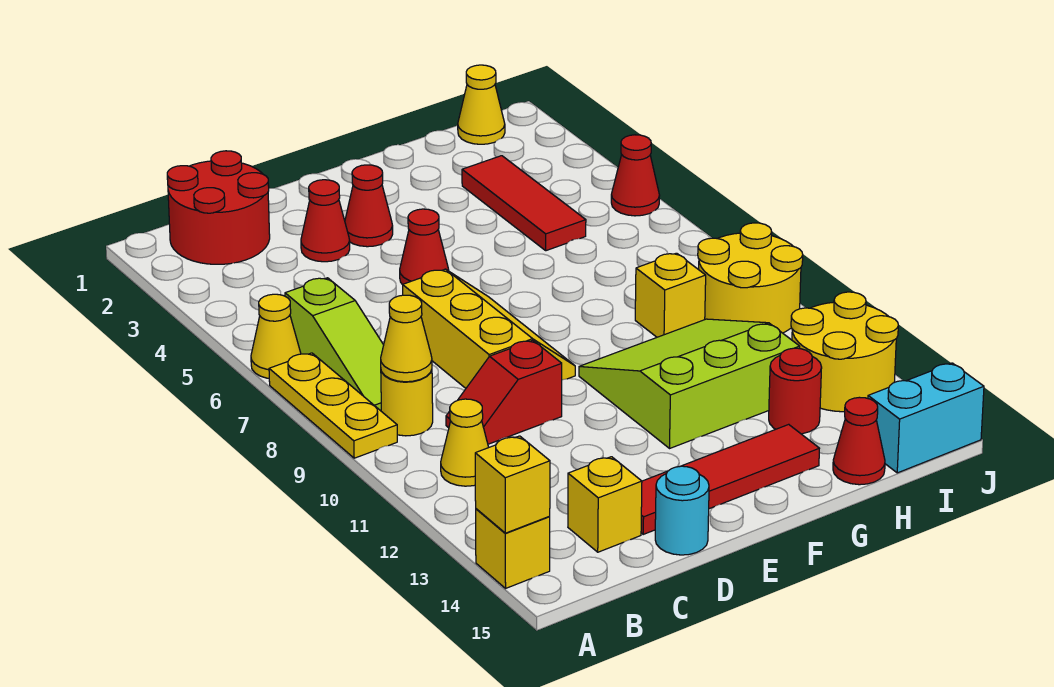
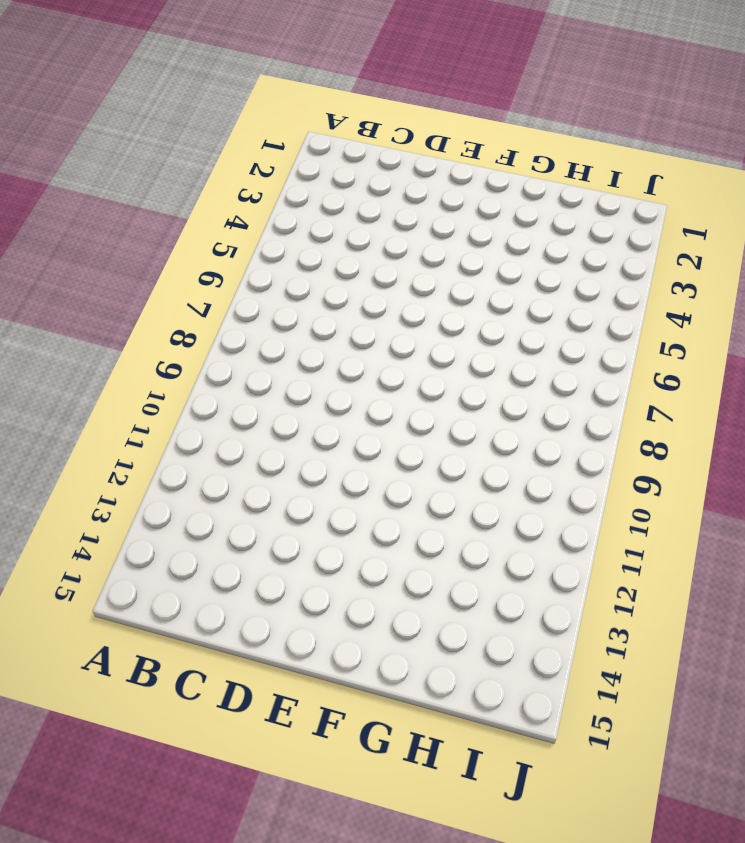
none -> yellow 1x1 cone [251,294,301,378]
none -> yellow 1x3 plate [269,353,397,458]
none -> yellow 1x1 brick [476,509,550,588]

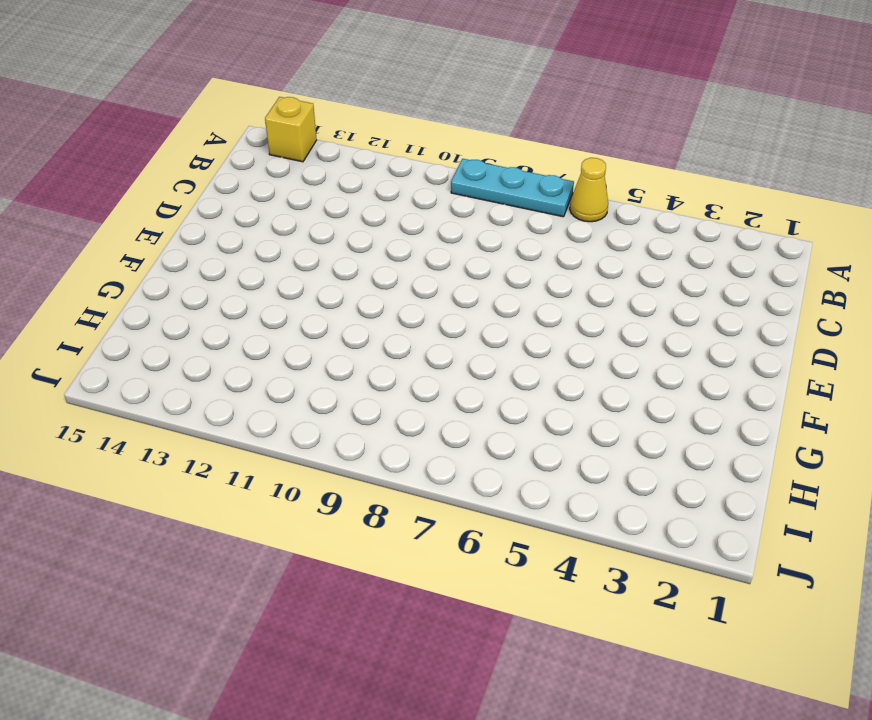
cyan 1x3 plate [451,159,574,217] -> yellow 1x3 plate [269,353,397,458]
none -> red 2x2 round brick [167,151,270,264]
none -> lime 1x3 slope [285,278,384,411]
none -> yellow 1x1 round brick [381,370,433,436]

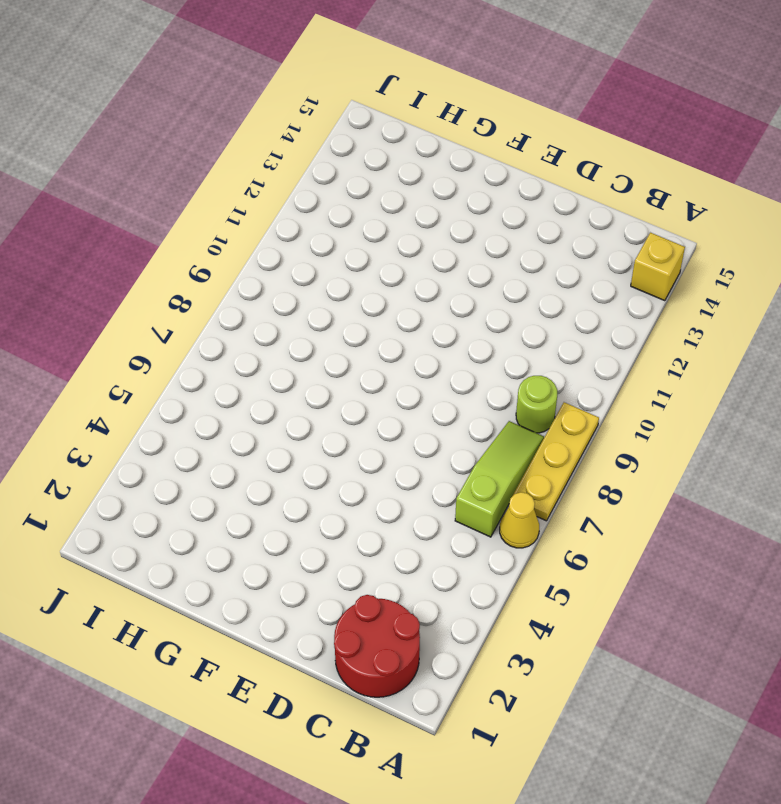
lime 1x1 round brick [516,376,557,433] -> yellow 1x1 round brick [381,370,433,436]
none -> yellow 1x1 cone [441,399,489,486]
none -> red 1x2 slope [446,340,562,444]
none -> yellow 1x1 brick [568,457,642,552]

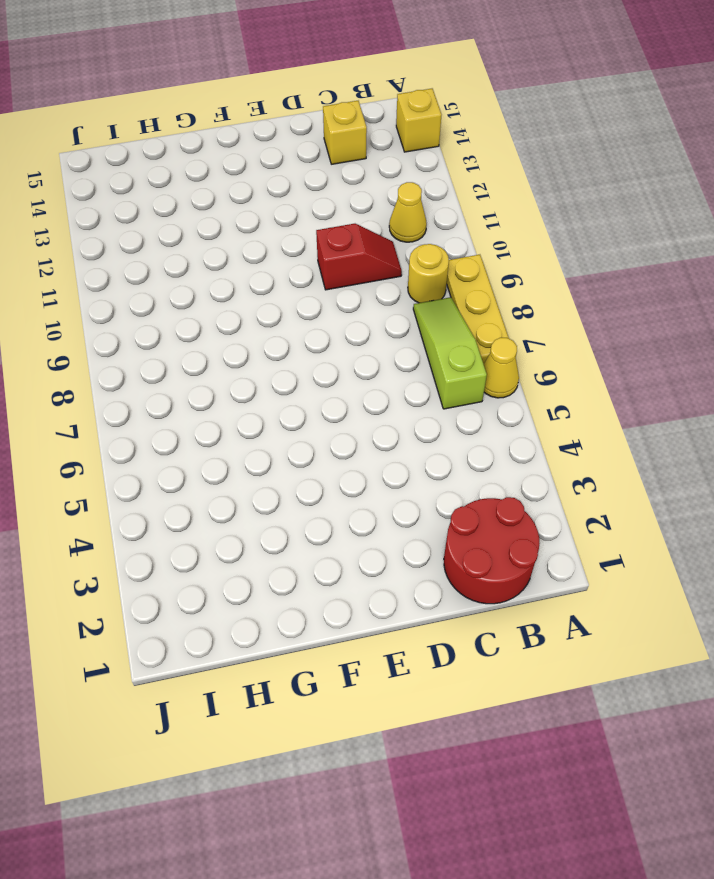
none -> red 1x1 cone [301,180,350,262]
none -> yellow 2x3 slope [403,269,575,388]
none -> red 1x4 tile [641,424,819,534]

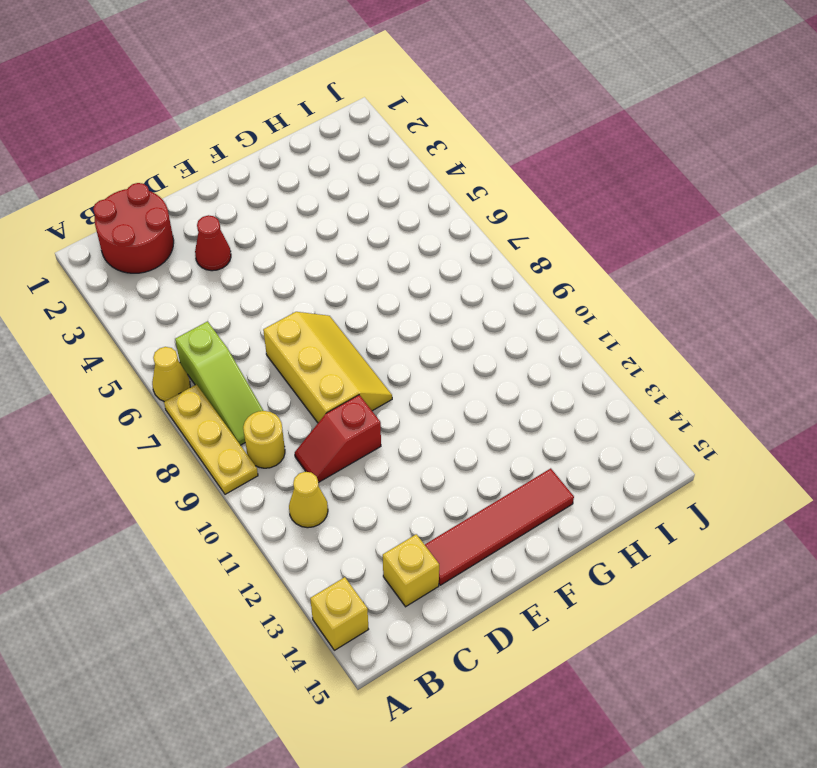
none -> cyan 1x1 round brick [655,466,709,555]
none -> red 1x1 cone [345,165,393,247]
none -> red 1x1 cone [400,209,449,285]

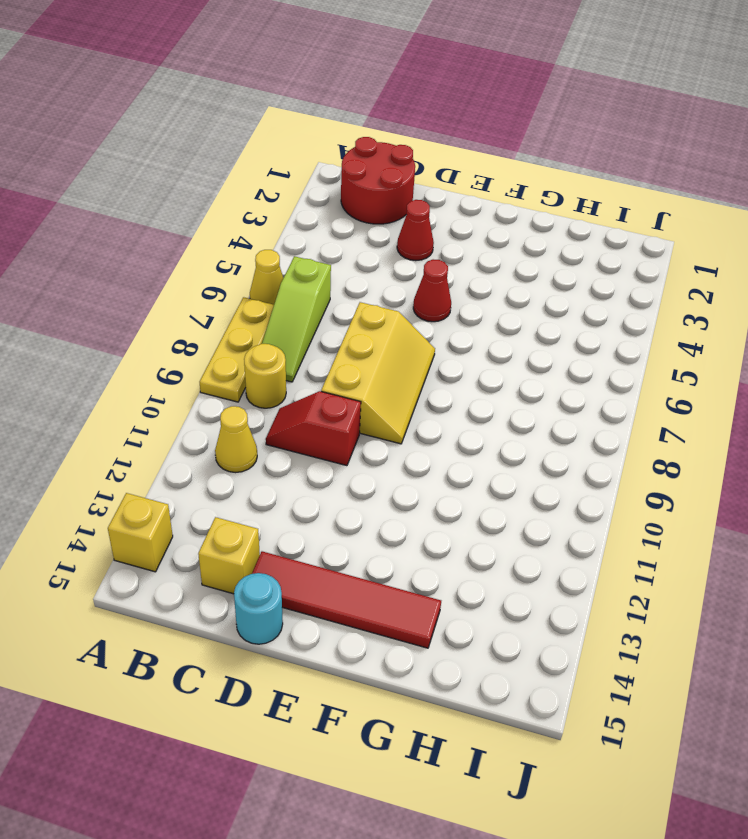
none -> red 1x1 cone [345,165,393,247]
none -> lime 3x3 slope [579,319,800,448]
none -> red 1x3 tile [462,156,586,251]

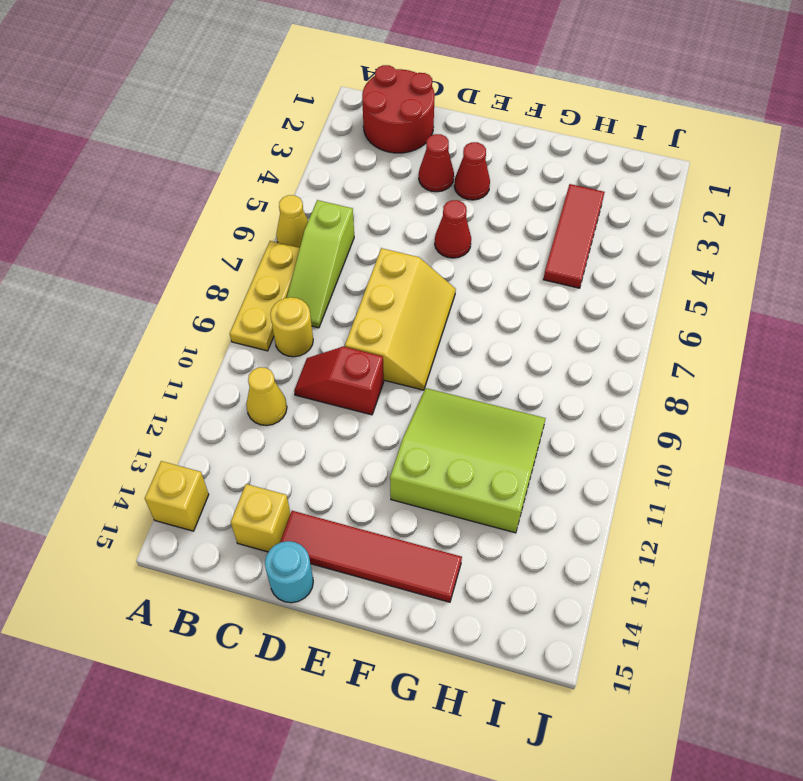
none -> yellow 1x1 brick [635,253,706,337]
none -> red 1x1 round brick [769,348,822,434]
none -> red 1x1 cone [833,397,885,485]

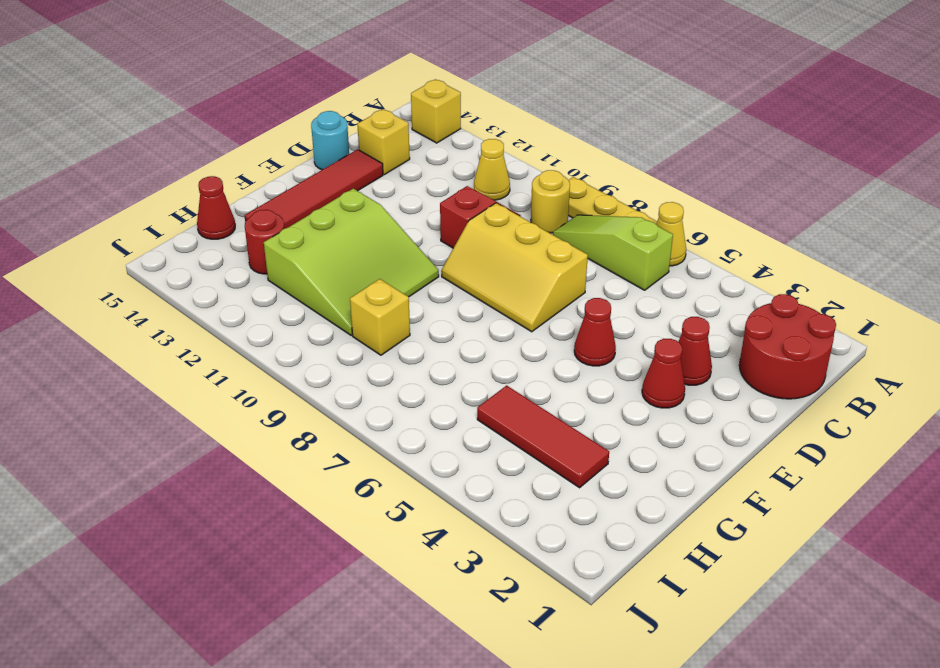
none -> yellow 1x1 cone [458,65,505,144]
none -> yellow 2x2 round brick [698,223,803,333]
none -> yellow 2x2 round brick [791,292,898,412]

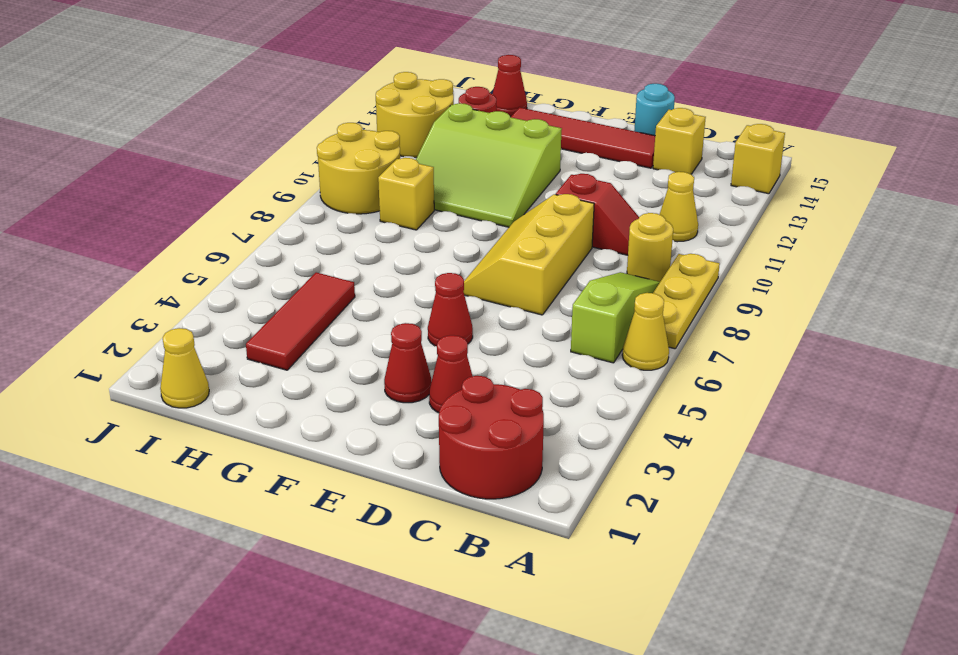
none -> cyan 1x2 brick [868,363,984,473]
none -> red 1x1 cone [611,135,660,216]
none -> yellow 1x1 brick [475,436,550,533]

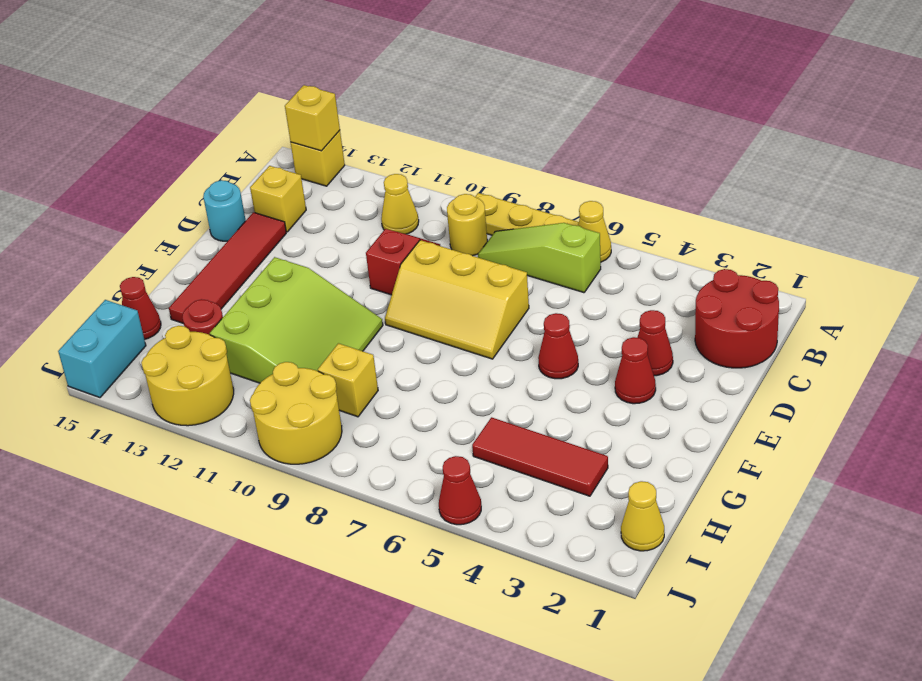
none -> yellow 1x1 cone [381,295,432,382]

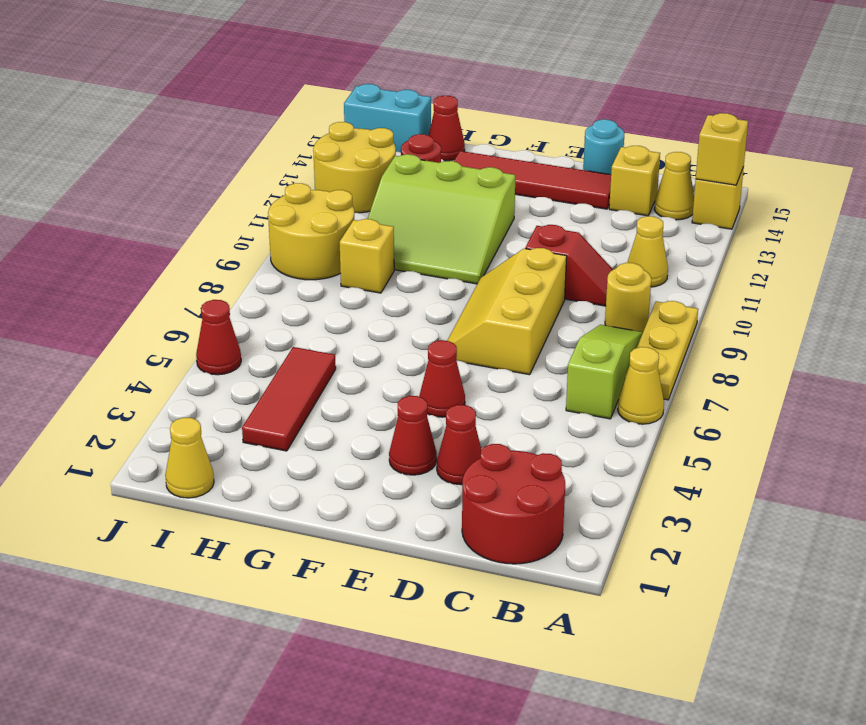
yellow 1x1 cone [654,152,694,220] -> yellow 1x1 cone moved to [381,295,432,382]

